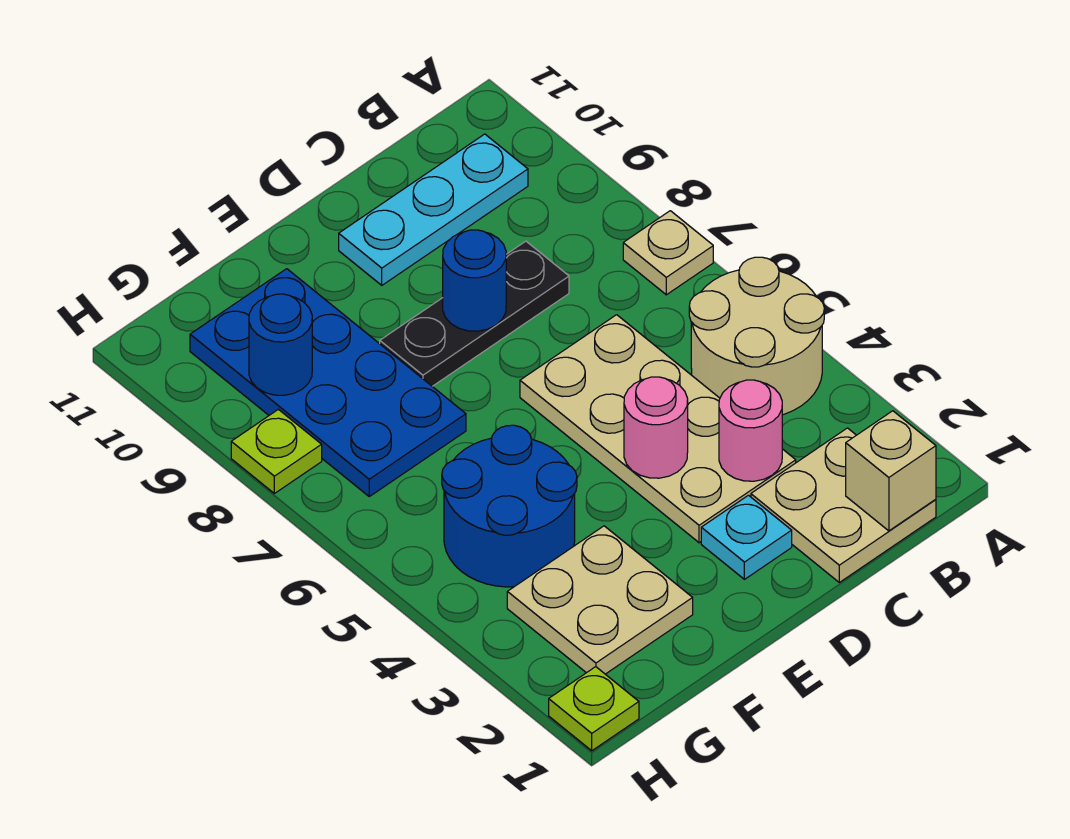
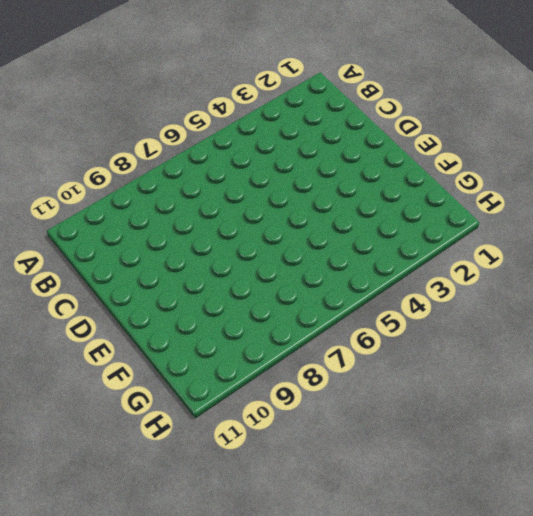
none -> tan 2x2 round brick [689,257,824,415]
none -> tan 1x1 plate [623,211,713,295]
none -> tan 2x2 plate [751,428,936,582]

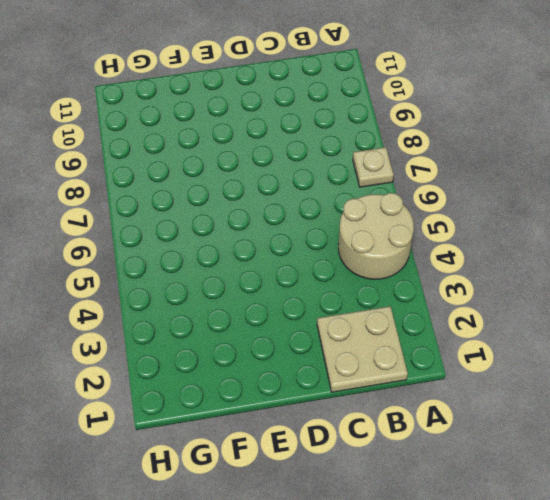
none -> cyan 1x3 plate [339,134,528,285]
none -> tan 2x4 plate [520,315,796,543]
none -> black 1x3 plate [380,241,569,386]

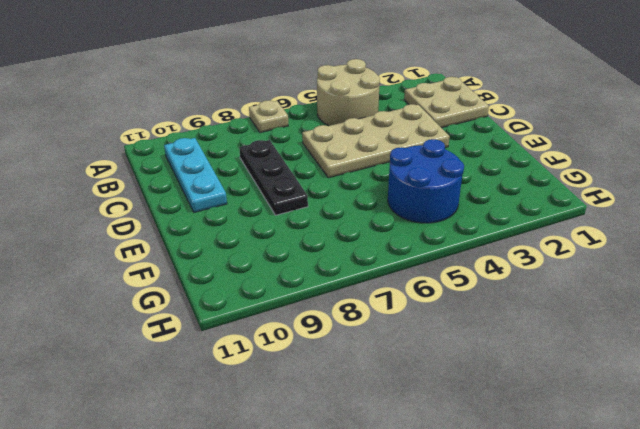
none -> cyan 1x1 plate [701,495,792,579]
none -> tan 2x2 plate [507,526,693,674]
none -> blue 2x4 plate [190,269,466,496]

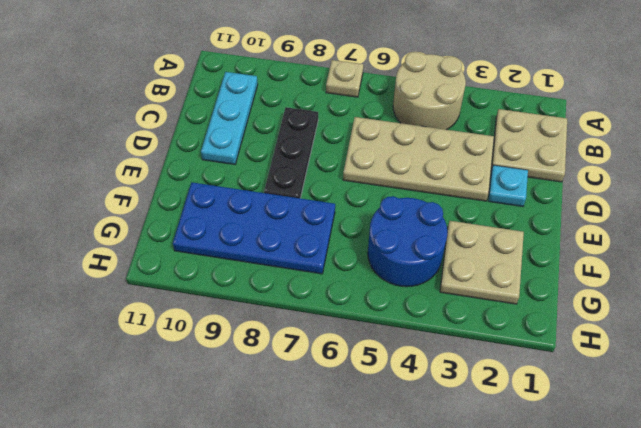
none -> lime 1x1 plate [549,667,639,751]
none -> lime 1x1 plate [231,409,322,493]
none -> tan 1x1 brick [846,411,936,531]

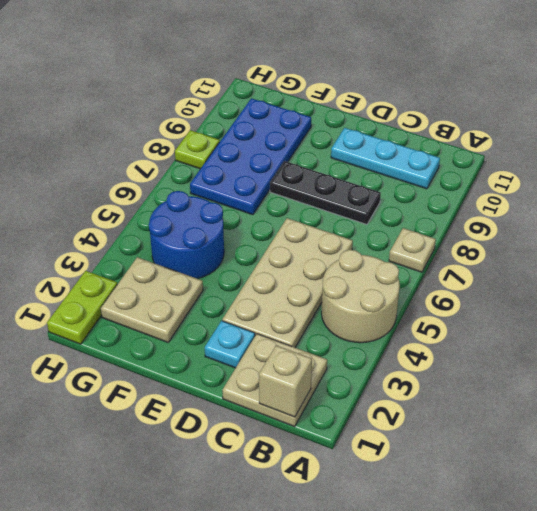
lime 1x2 plate [47,271,117,344] -> lime 1x1 plate [549,667,639,751]
none -> pink 1x1 round brick [719,380,782,481]
none -> pink 1x1 round brick [624,377,688,478]
none -> blue 1x1 round brick [443,230,506,331]

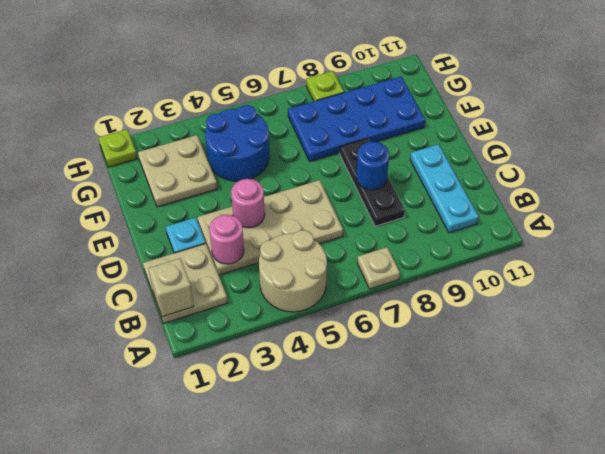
none -> blue 1x1 round brick [249,294,312,395]

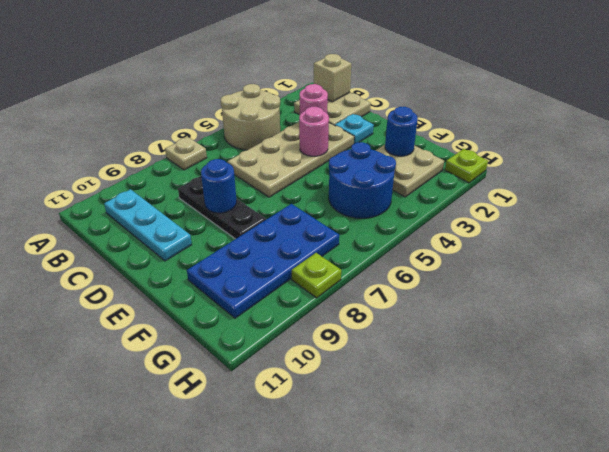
blue 1x1 round brick [385,107,418,156] -> blue 1x1 round brick moved to [249,294,312,395]

